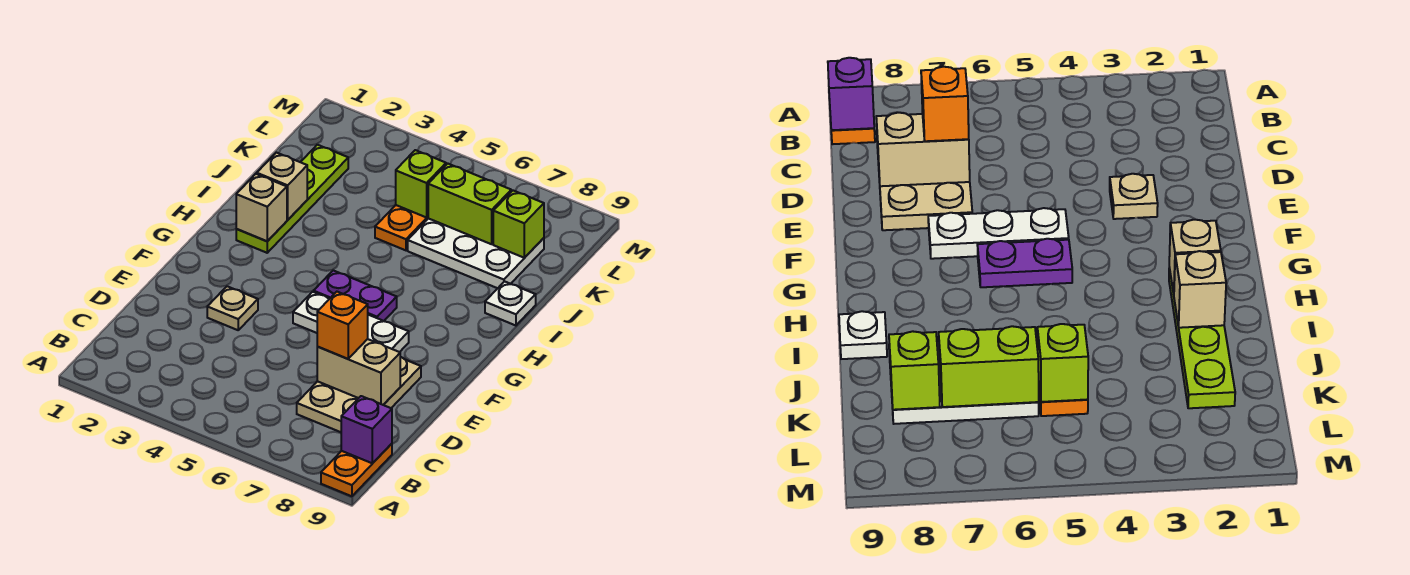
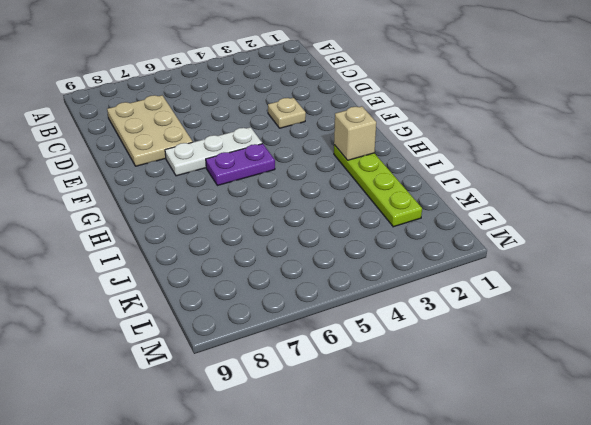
none -> orange 1x2 plate [321,444,392,496]
none -> white 1x1 plate [485,281,536,326]
none -> orange 1x2 plate [375,205,428,250]

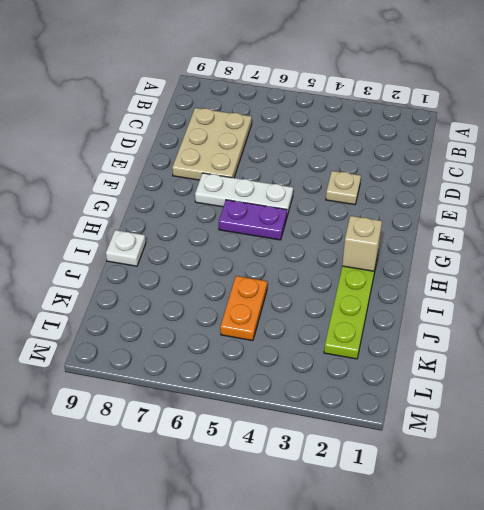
none -> orange 1x2 plate [321,444,392,496]
none -> white 2x3 plate [408,218,544,288]
none -> purple 1x1 brick [341,396,392,463]

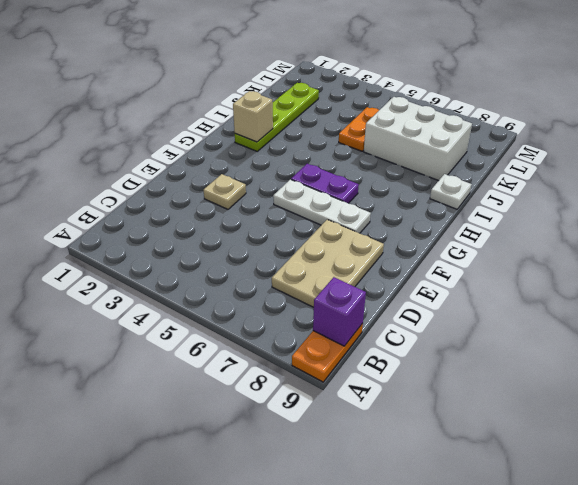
white 2x3 brick [364,97,472,181] -> white 2x3 plate [408,218,544,288]
none -> tan 1x2 brick [317,339,400,405]
none -> tan 1x1 brick [257,153,307,220]
none -> lime 1x1 brick [396,150,446,217]

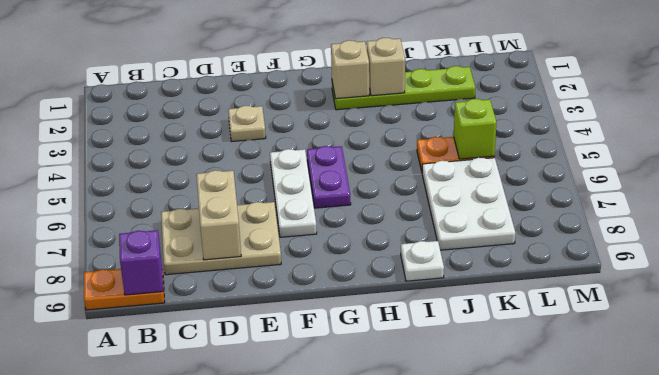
none -> lime 1x2 brick [428,164,511,244]
none -> lime 1x1 brick [493,191,544,258]
none -> orange 1x1 brick [317,292,368,359]

